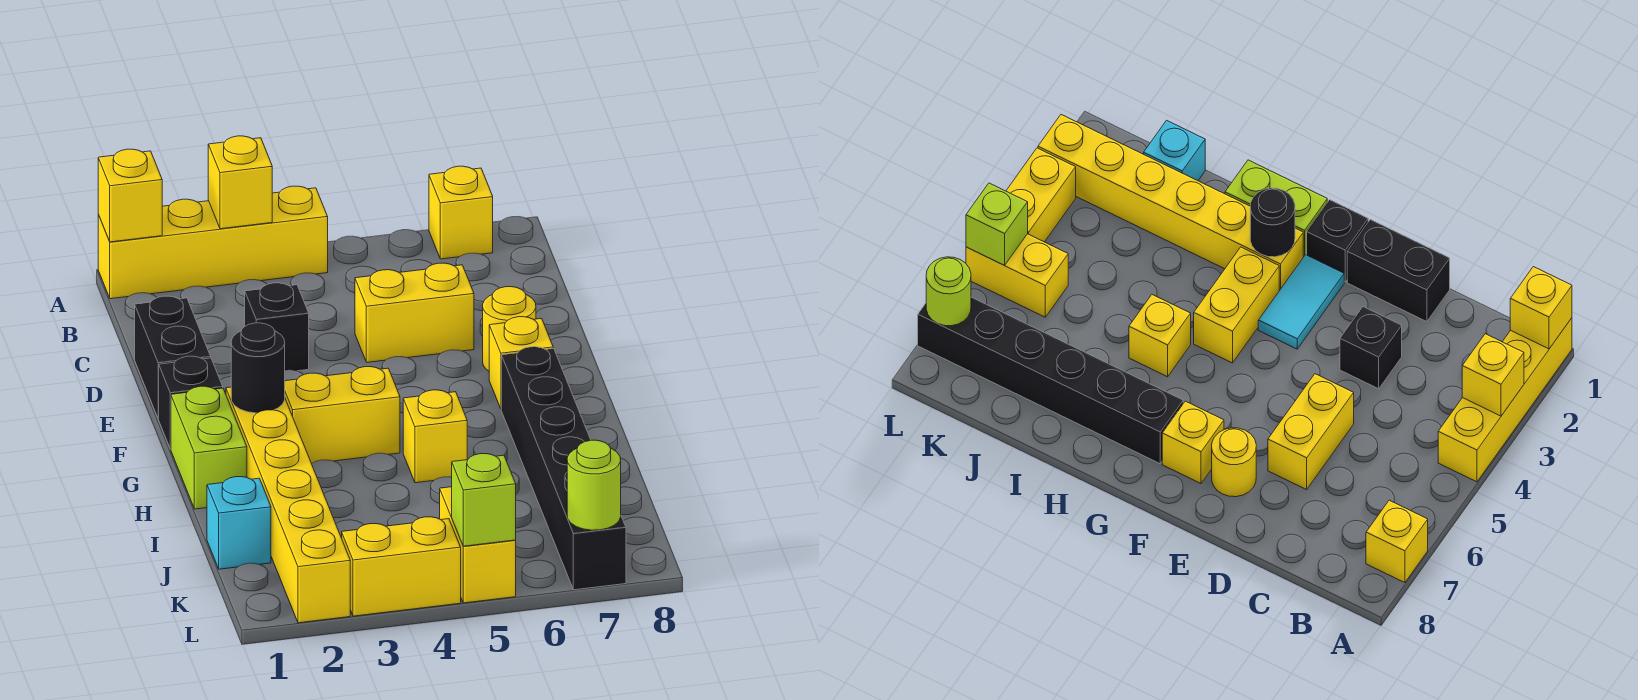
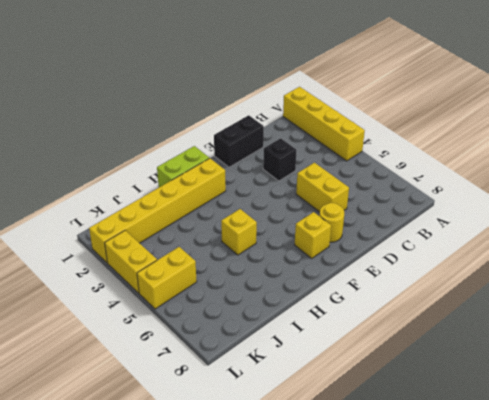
none -> yellow 1x1 brick [429,166,493,259]
none -> black 1x1 brick [159,356,223,449]
none -> cyan 1x2 tile [1258,255,1344,349]

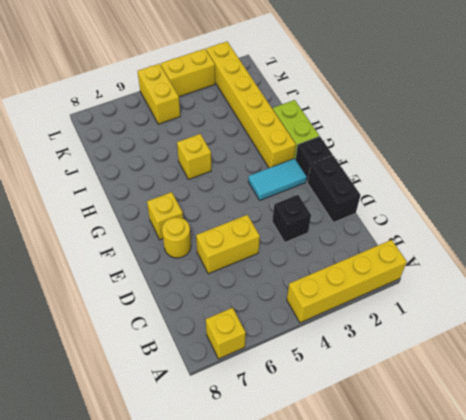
none -> yellow 1x2 brick [285,367,400,463]
none -> black 1x6 brick [501,347,626,590]
none -> cyan 1x1 brick [207,477,271,569]

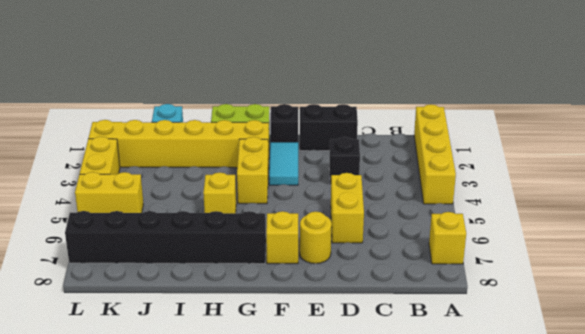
none -> yellow 1x1 brick [98,149,162,242]
none -> yellow 1x1 brick [208,136,272,229]
none -> black 1x1 round brick [231,323,285,413]

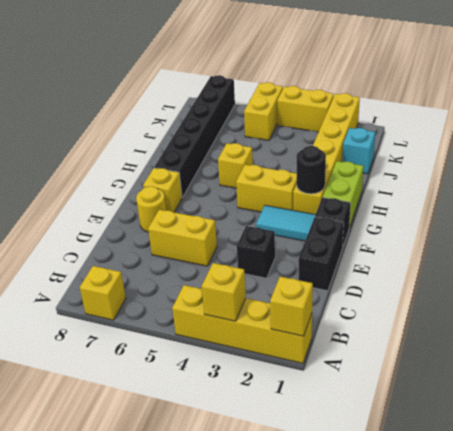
none -> lime 1x1 brick [452,454,516,546]
none -> lime 1x1 round brick [567,440,621,530]

